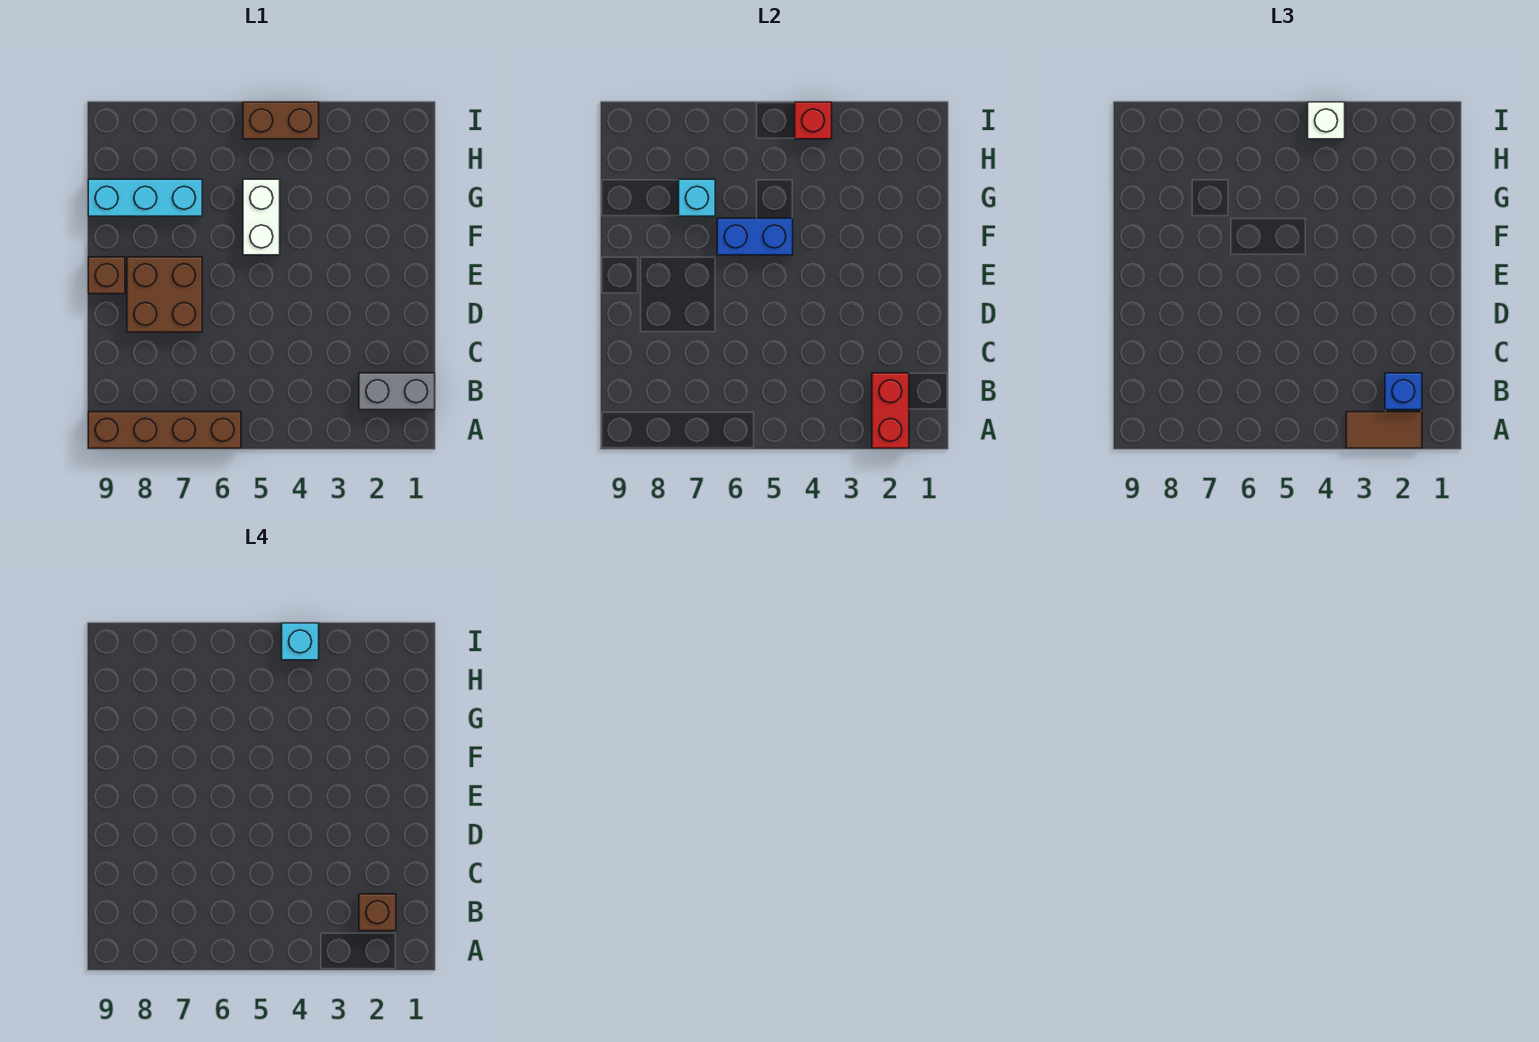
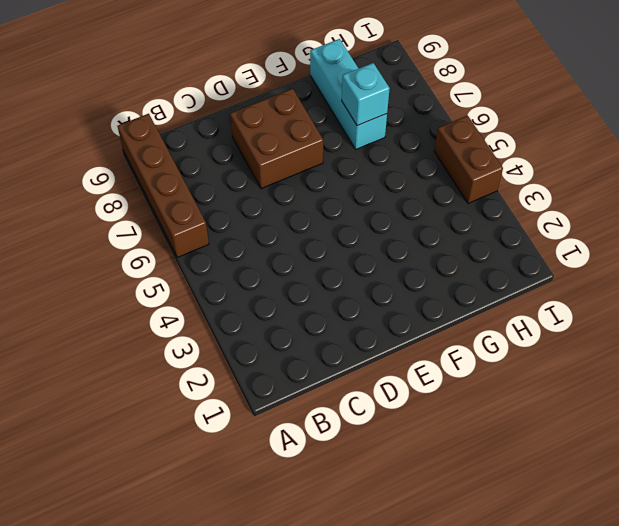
none -> grey 1x2 brick [359,373,435,410]
none -> brown 1x1 brick [88,257,125,294]
none -> white 1x2 brick [243,179,280,255]

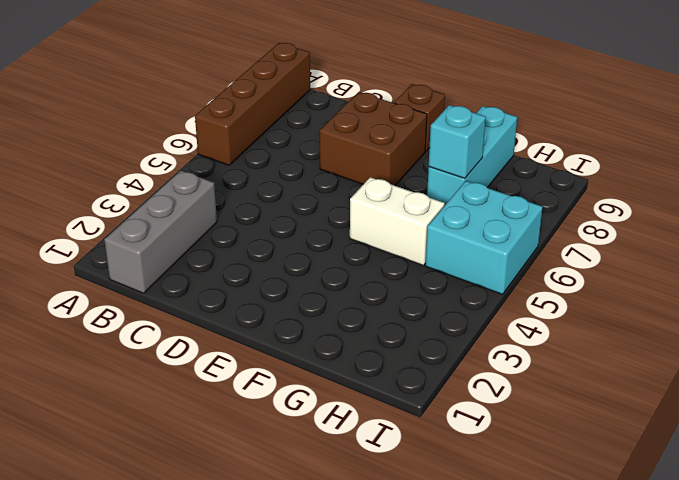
grey 1x3 brick [104,171,217,293] -> grey 1x2 brick [359,373,435,410]
cyan 2x2 brick [425,181,543,294] -> brown 1x2 brick [243,102,319,139]
none -> red 1x2 brick [872,373,909,448]
none -> blue 1x2 brick [717,218,793,255]
none -> red 1x1 brick [795,102,832,139]

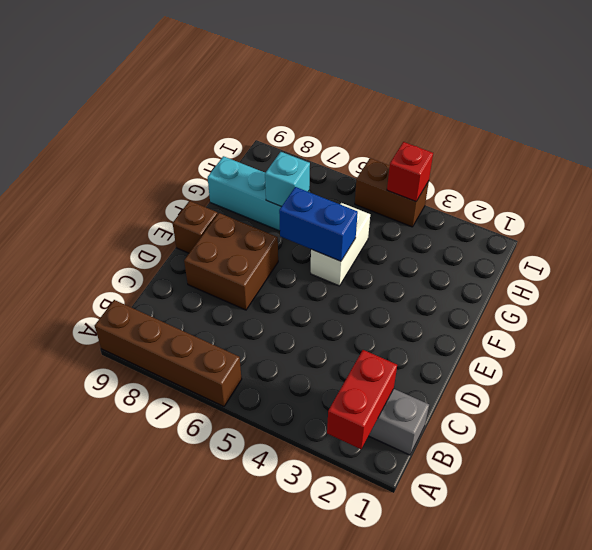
none -> brown 1x2 tile [1346,412,1422,448]
none -> blue 1x1 brick [1385,373,1422,410]
none -> white 1x1 brick [1308,102,1345,139]

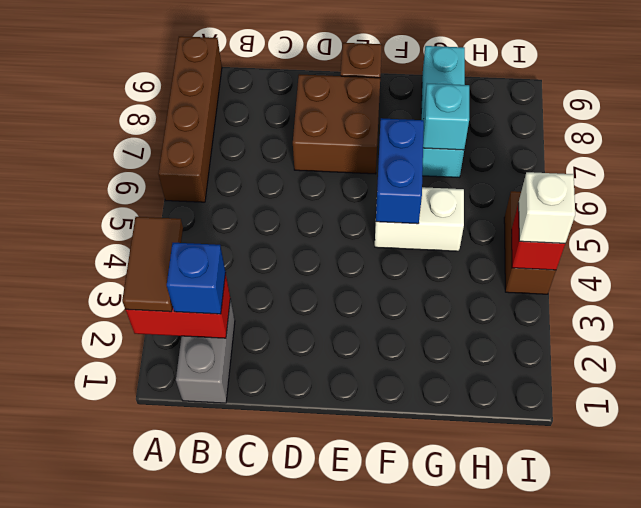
none -> brown 1x1 brick [359,894,396,931]
none -> cyan 1x1 brick [282,623,319,660]

